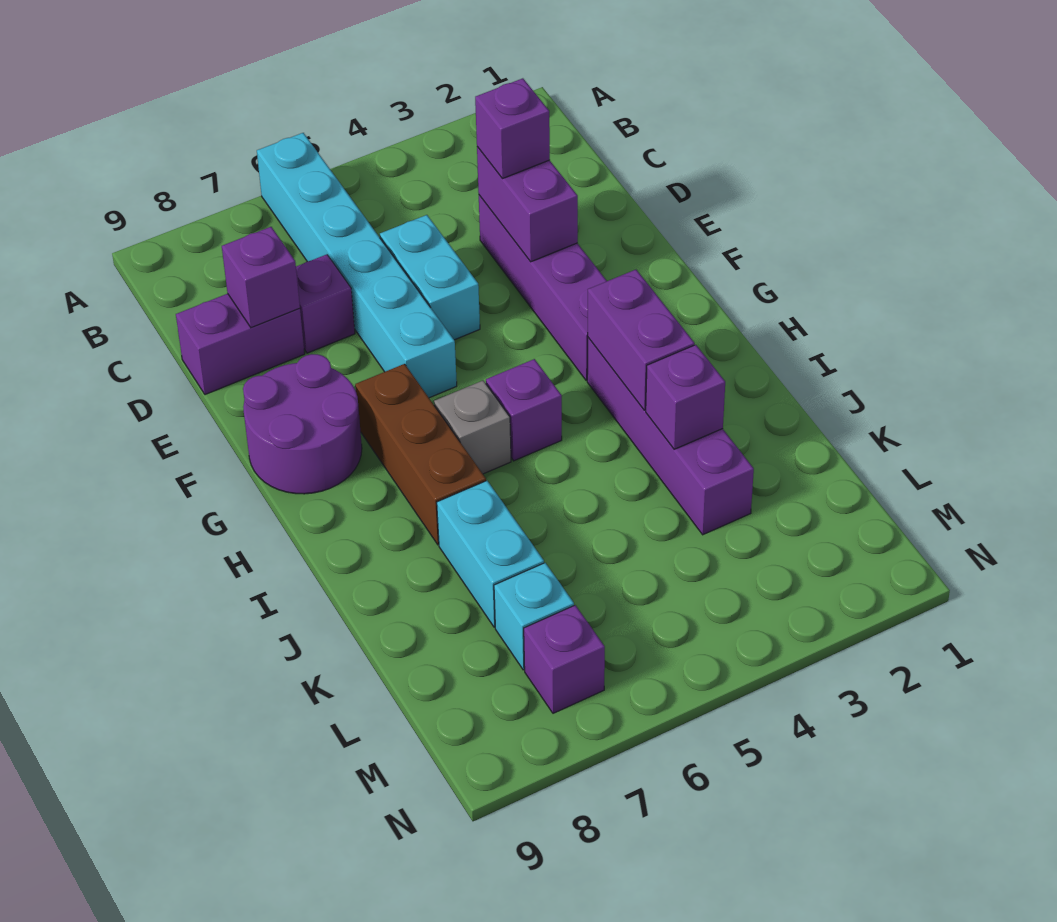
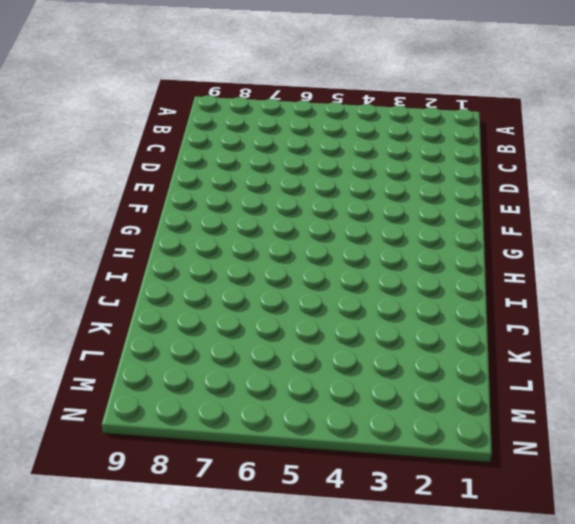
none -> cyan 1x6 brick [257,133,457,398]
none -> purple 1x4 brick [479,195,607,381]
none -> cyan 1x2 brick [380,215,480,340]

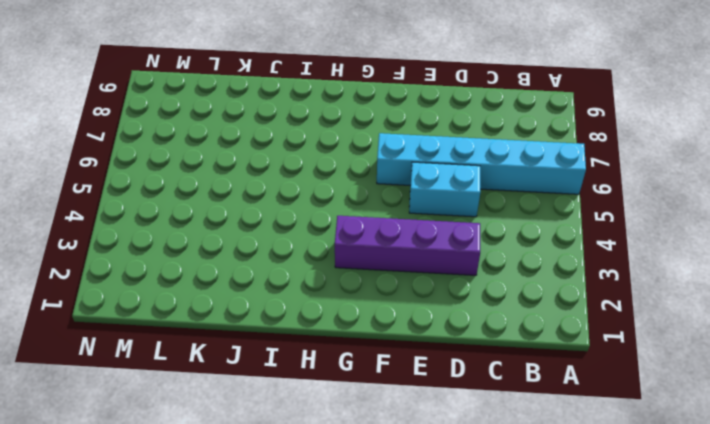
none -> purple 1x1 brick [296,254,355,353]
none -> purple 1x2 brick [176,294,305,395]
none -> purple 2x2 round brick [243,354,362,494]

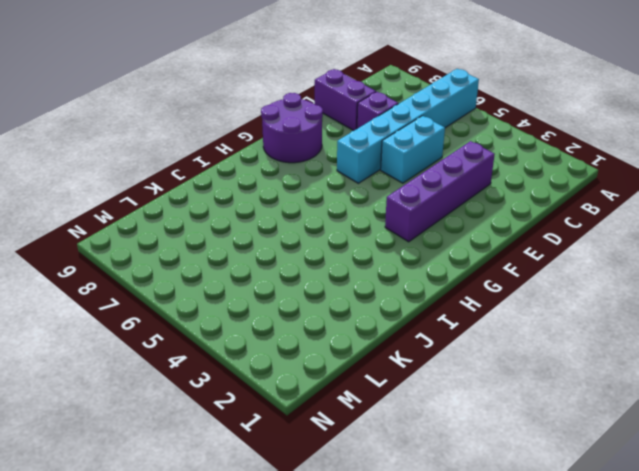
none -> brown 1x3 brick [355,364,486,545]
none -> purple 1x4 brick [587,338,754,535]
none -> purple 1x1 brick [486,359,562,461]

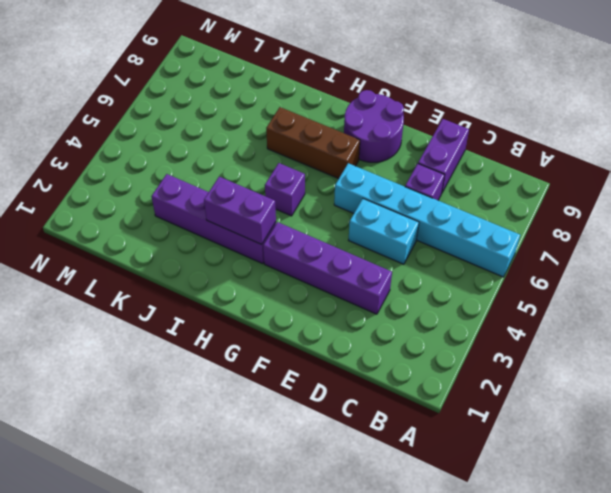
none -> grey 1x1 brick [434,380,511,474]
none -> cyan 1x2 brick [437,481,544,627]
none -> cyan 1x1 brick [494,563,574,670]

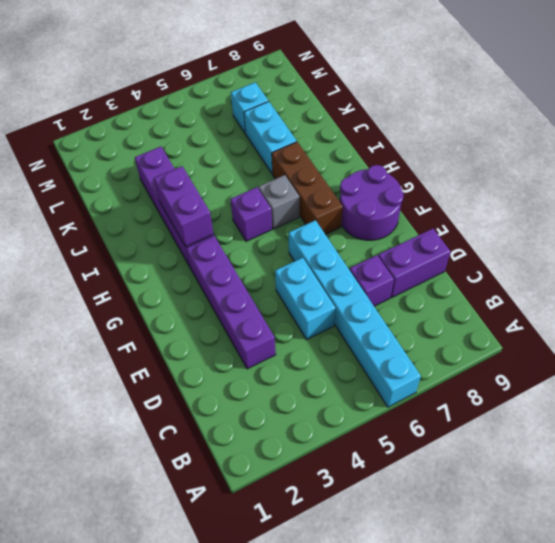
none -> purple 1x1 brick [524,605,605,713]
none -> purple 1x2 brick [477,147,578,262]
none -> purple 1x1 brick [222,227,300,328]

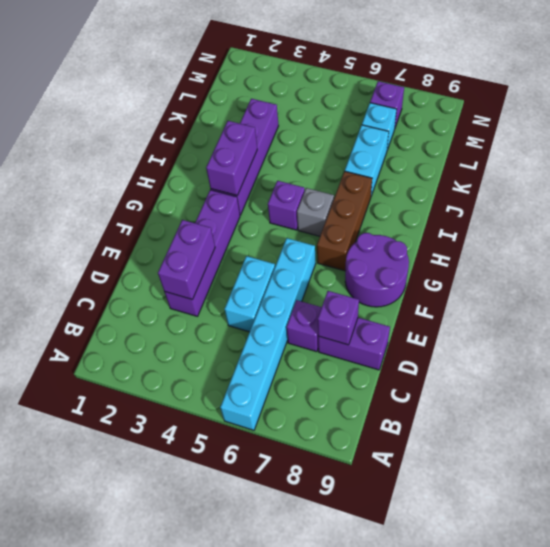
none -> purple 1x1 brick [646,345,725,449]
none -> purple 1x1 brick [475,78,550,179]

